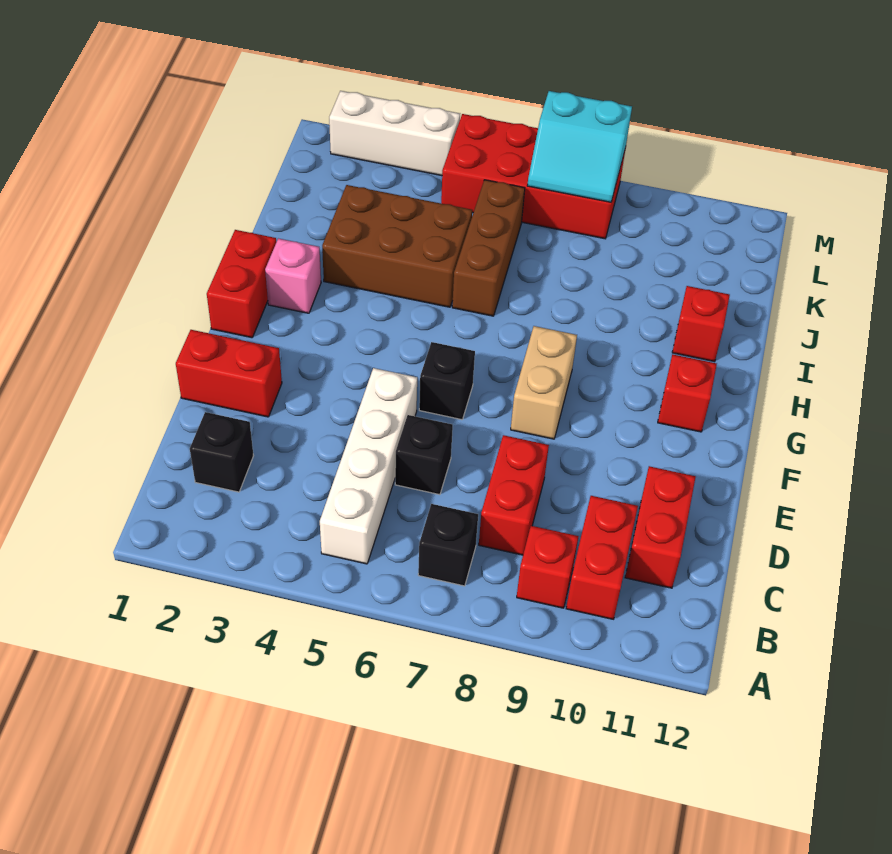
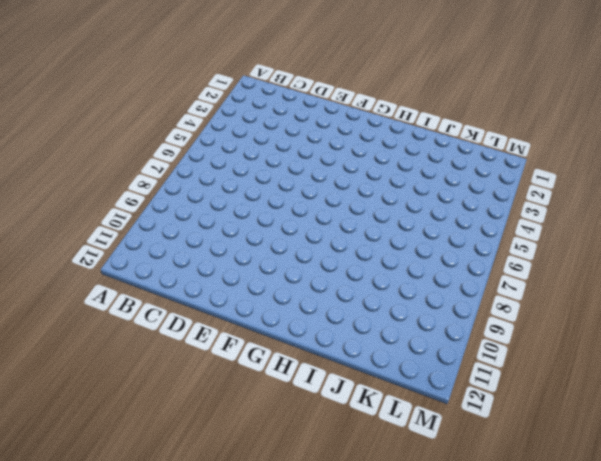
none -> white 1x4 brick [320,368,417,564]
none -> black 1x1 brick [418,504,478,586]
none -> red 1x1 brick [517,526,579,608]

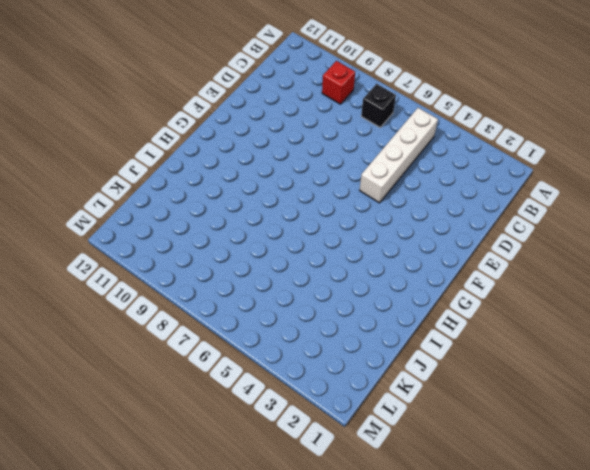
none -> red 1x2 brick [566,496,638,619]
none -> black 1x1 brick [190,412,254,492]
none -> red 1x2 brick [479,435,549,555]

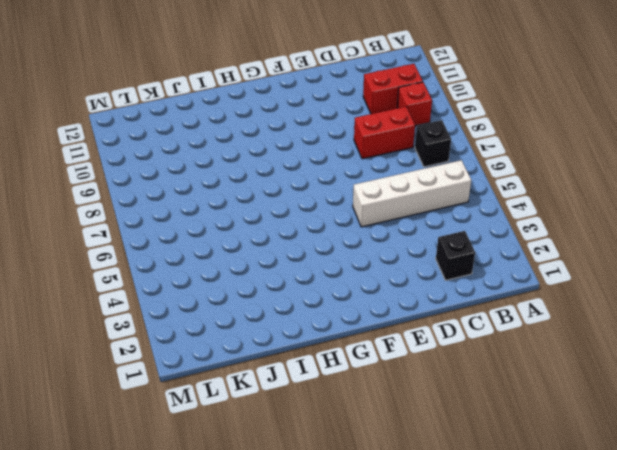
none -> red 1x2 brick [625,466,696,588]
none -> black 1x1 brick [395,415,453,495]
none -> red 1x2 brick [176,330,282,417]

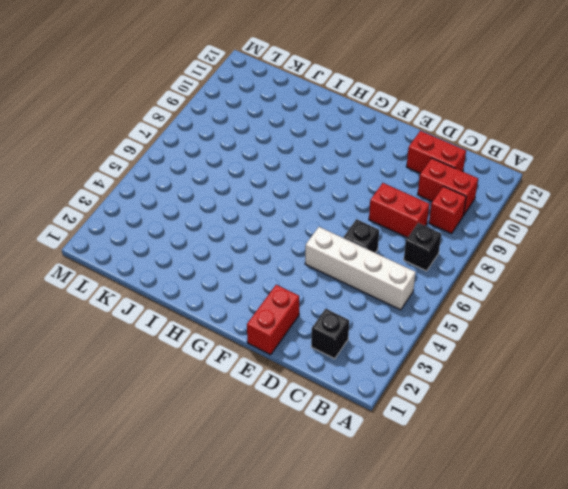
none -> black 1x1 brick [419,342,475,420]
none -> tan 1x2 brick [511,326,577,439]
none -> red 1x2 brick [207,230,276,338]

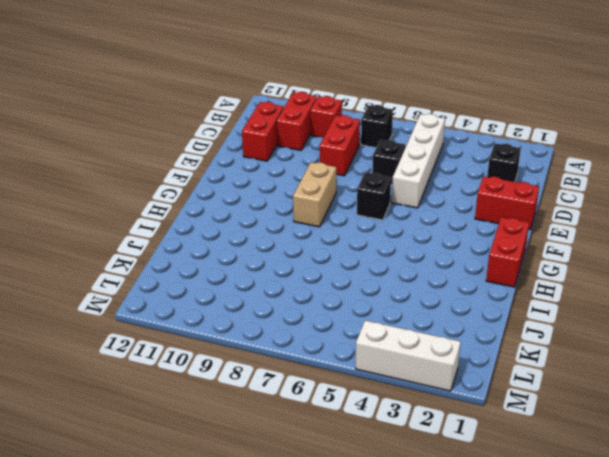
none -> red 1x1 brick [658,354,717,432]
none -> pink 1x1 brick [265,238,321,313]
none -> brown 2x3 brick [322,185,472,307]

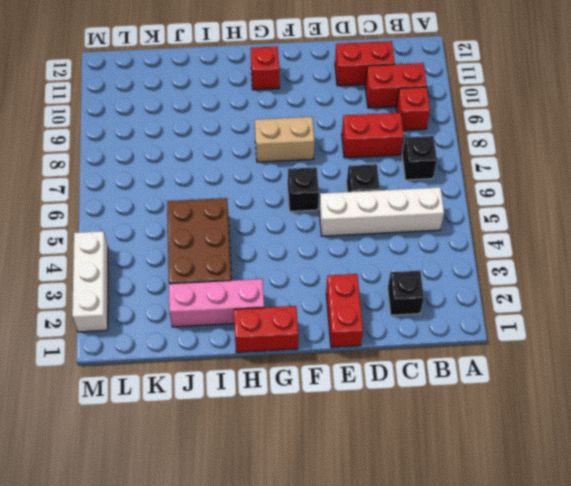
pink 1x3 brick [169,279,264,327] -> pink 1x1 brick [265,238,321,313]
none -> brown 1x3 brick [452,180,525,316]
none -> red 1x1 brick [672,286,730,362]
none -> red 2x4 brick [441,114,626,239]

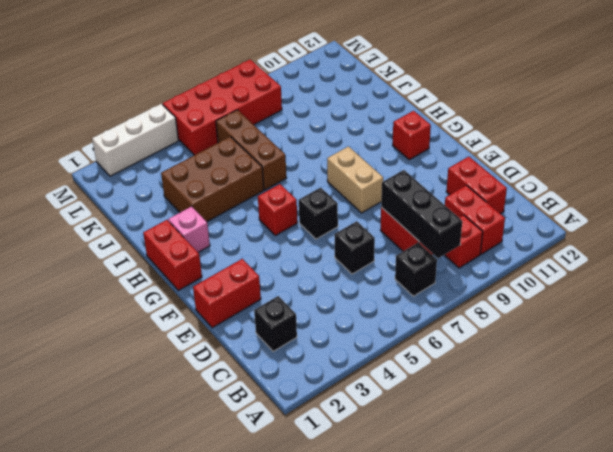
black 1x3 brick [381,170,462,258] -> none
red 1x1 brick [258,184,297,235] -> red 1x1 brick moved to [672,286,730,362]
none -> white 1x4 brick [320,368,417,564]
none -> cyan 2x2 slope [527,91,632,202]

